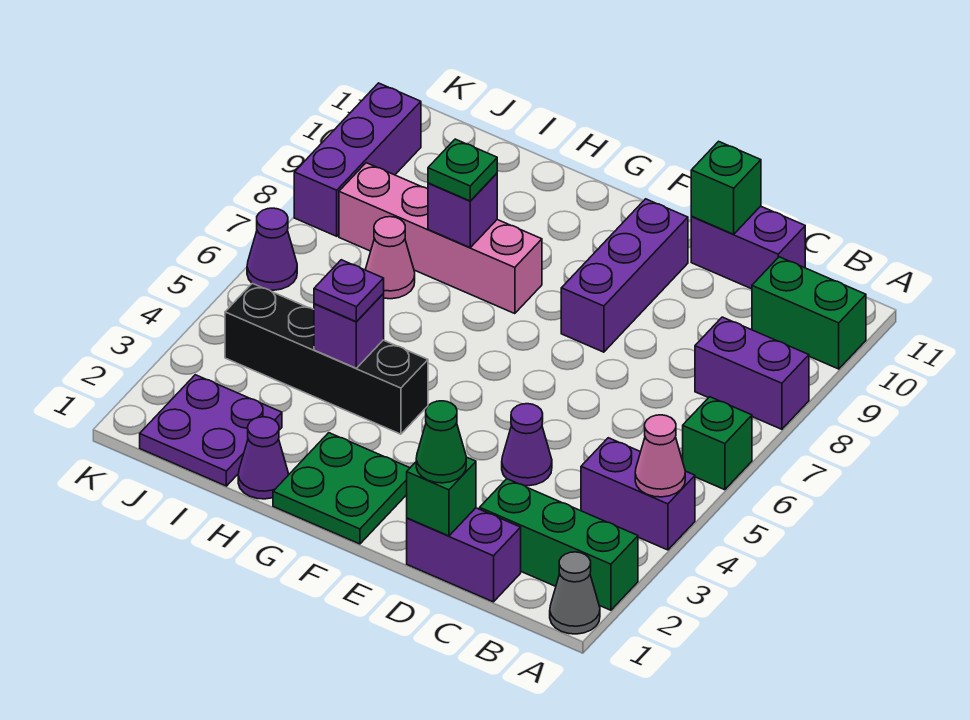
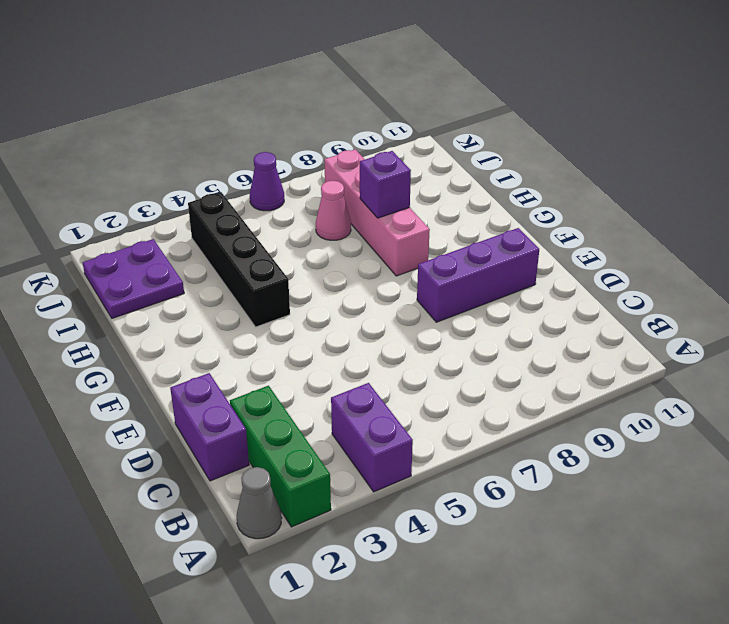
none -> green 1x1 brick [683,397,752,490]
none -> purple 1x2 brick [695,317,809,429]
none -> green 1x2 brick [752,257,866,369]

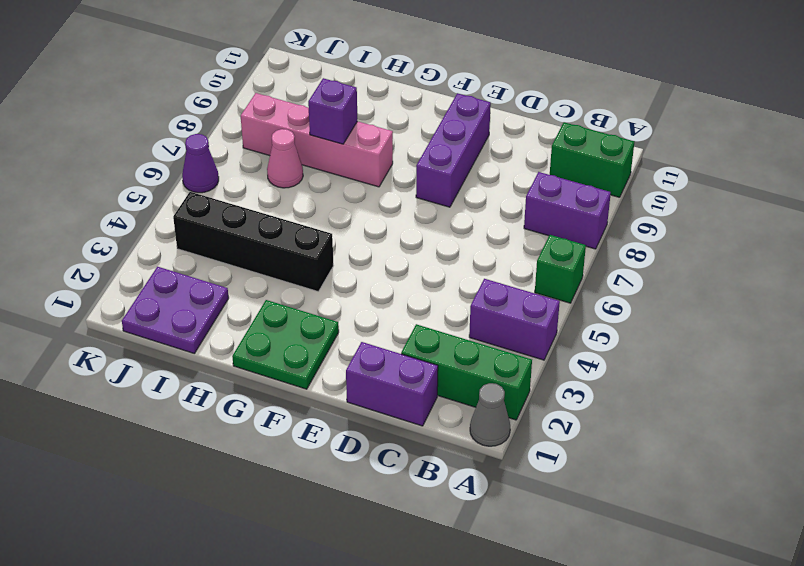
none -> purple 1x2 brick [691,206,805,289]
none -> purple 1x1 cone [502,404,552,486]
none -> purple 1x1 cone [238,417,288,499]

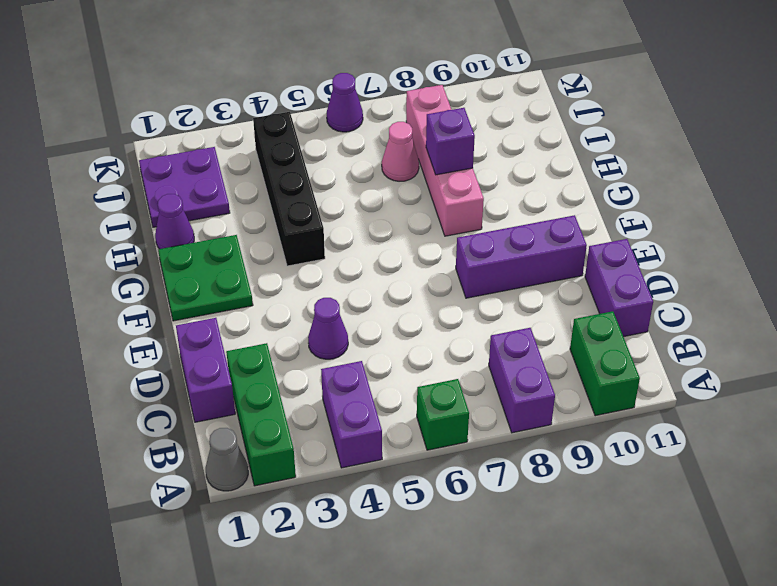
none -> purple 1x3 brick [294,83,421,236]
none -> pink 1x1 cone [635,415,685,497]
none -> green 1x1 brick [407,457,476,536]

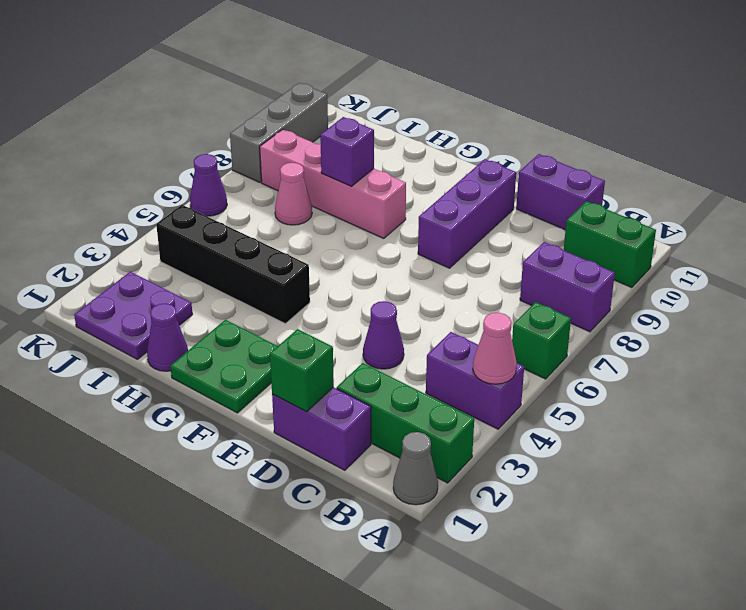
grey 1x3 brick [230,83,328,182] -> purple 1x3 brick [294,83,421,236]
none -> green 1x1 brick [691,141,761,234]
none -> purple 1x1 brick [314,294,384,368]
none -> green 1x1 cone [416,401,466,483]

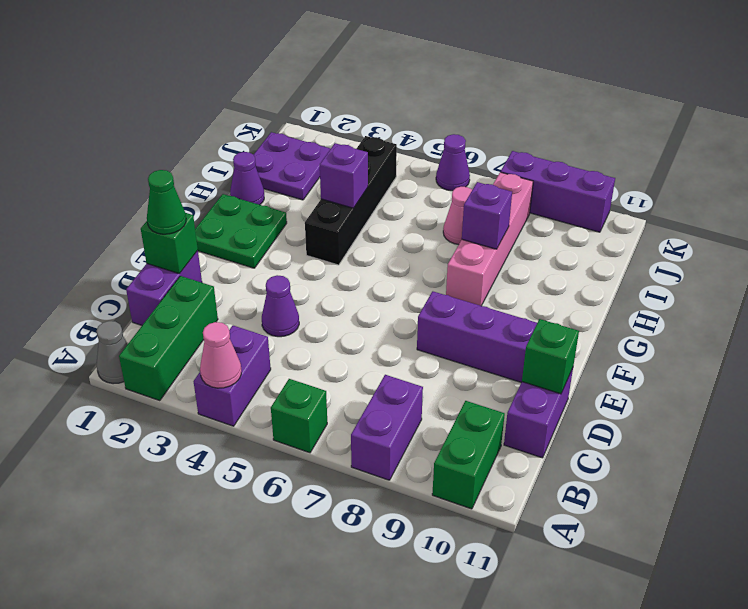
none -> purple 1x1 plate [314,260,384,321]
none -> green 1x1 plate [428,139,497,201]

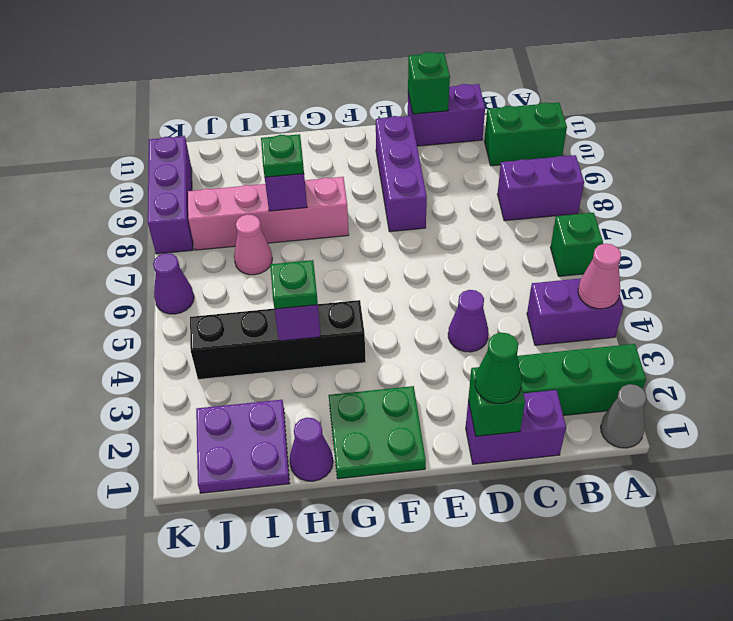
green 1x1 plate [270,260,318,309] -> purple 1x1 plate [314,260,384,321]

